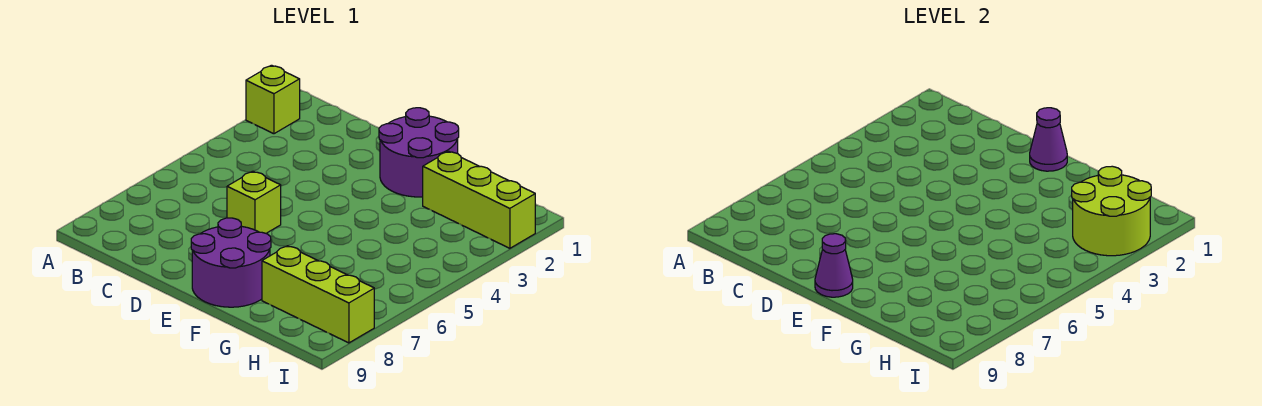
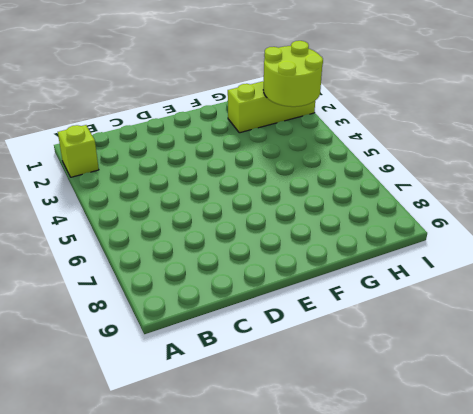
none -> lime 1x1 brick [227,171,281,233]
none -> purple 2x2 round brick [379,108,459,197]

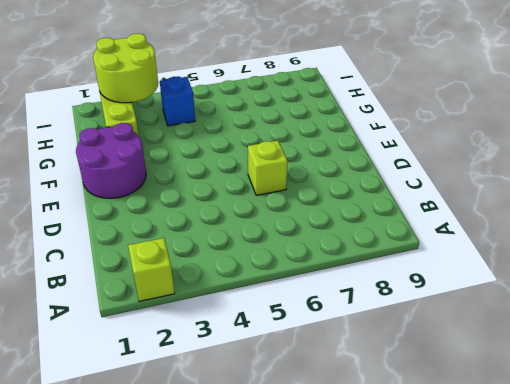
blue 1x1 brick [160,76,195,126] -> none
none -> purple 2x2 round brick [191,218,271,307]
none -> lime 1x3 brick [262,246,374,343]

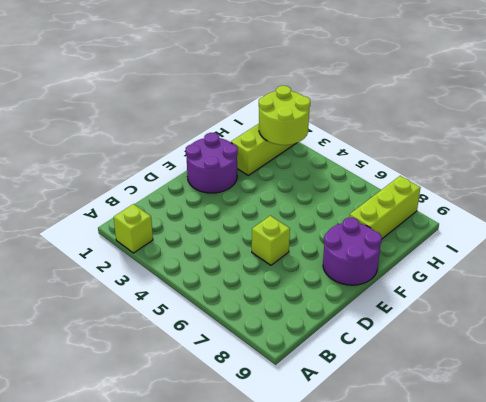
none -> purple 1x1 cone [1030,108,1067,171]
none -> purple 1x1 cone [815,234,853,297]

